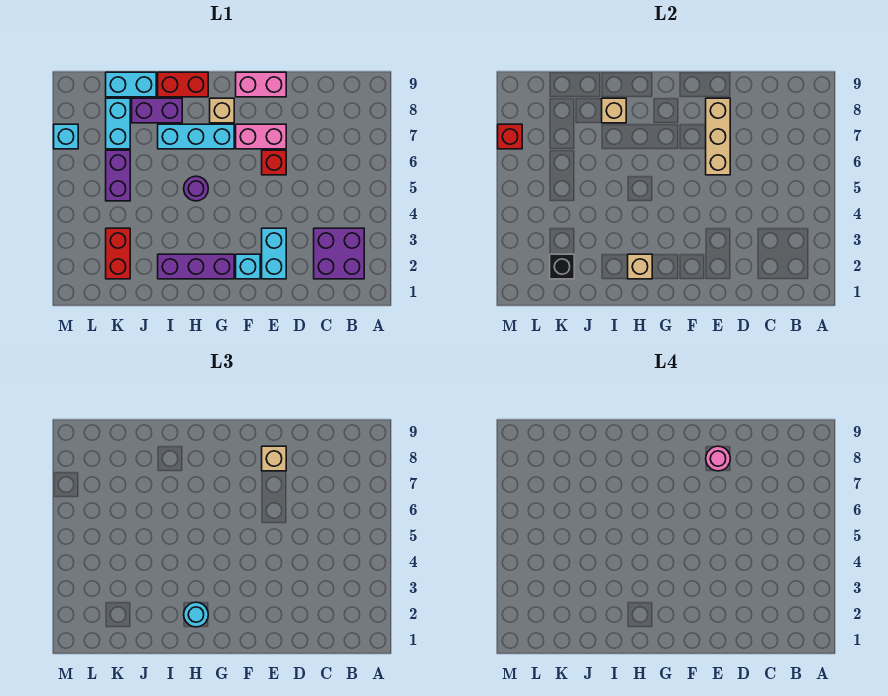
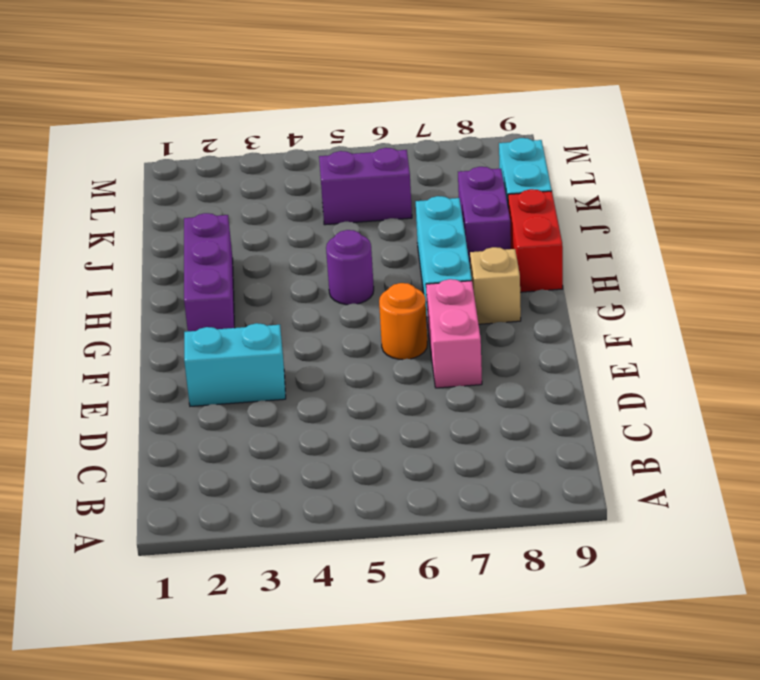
orange 1x1 round brick [379,283,427,360] -> none
none -> purple 2x2 brick [314,228,364,279]
none -> red 1x1 brick [262,150,286,175]
none -> pink 1x2 brick [236,72,286,97]

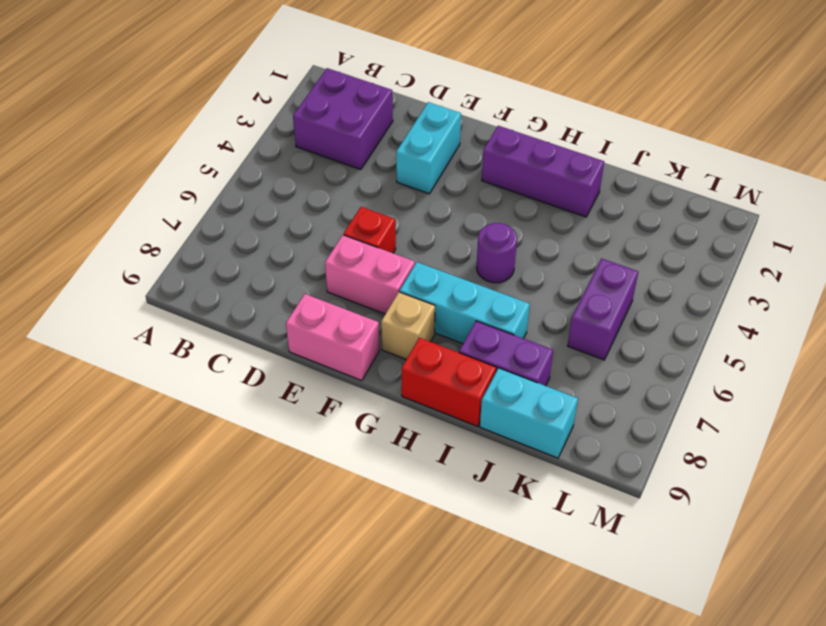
none -> cyan 1x1 brick [236,254,260,279]
none -> red 1x2 brick [106,228,130,279]
none -> cyan 1x2 brick [106,98,130,149]

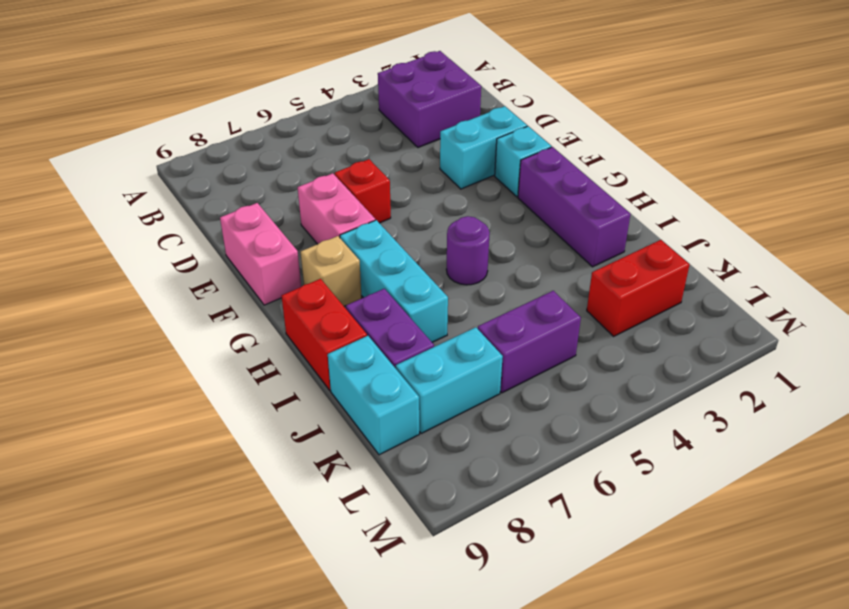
none -> cyan 1x1 brick [54,124,78,149]
none -> tan 1x3 brick [706,98,730,175]
none -> tan 1x1 brick [628,254,652,279]

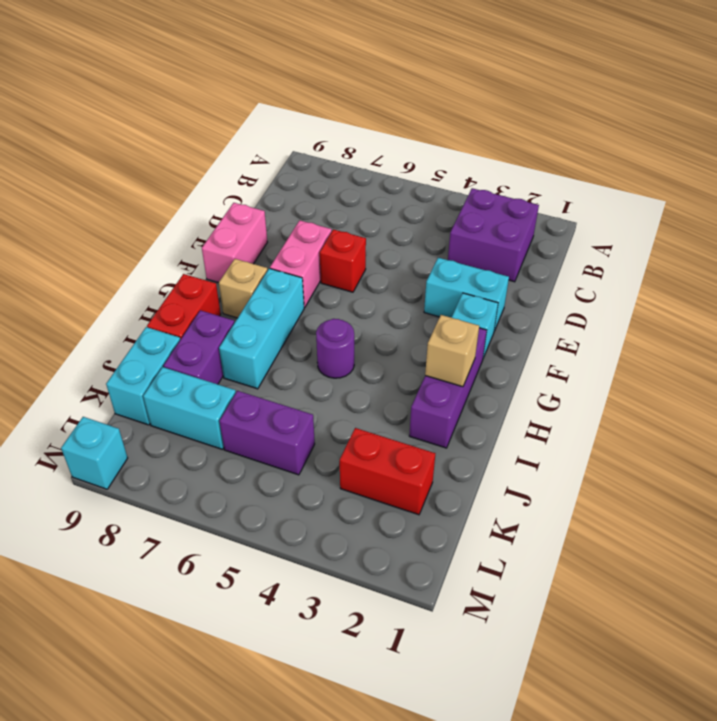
cyan 1x1 brick [61,417,128,489] -> cyan 1x1 brick moved to [54,124,78,149]
none -> tan 1x3 brick [706,98,730,175]
none -> tan 1x1 brick [602,98,626,123]
none -> black 1x1 brick [550,254,574,279]

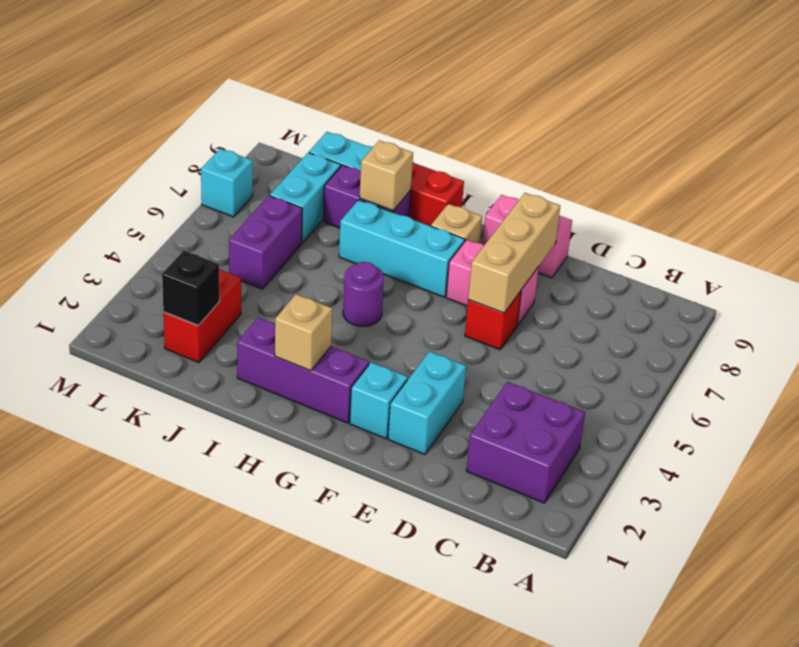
none -> red 1x1 brick [498,124,522,149]
none -> tan 1x1 brick [262,446,286,471]
none -> cyan 1x1 round brick [184,602,208,627]

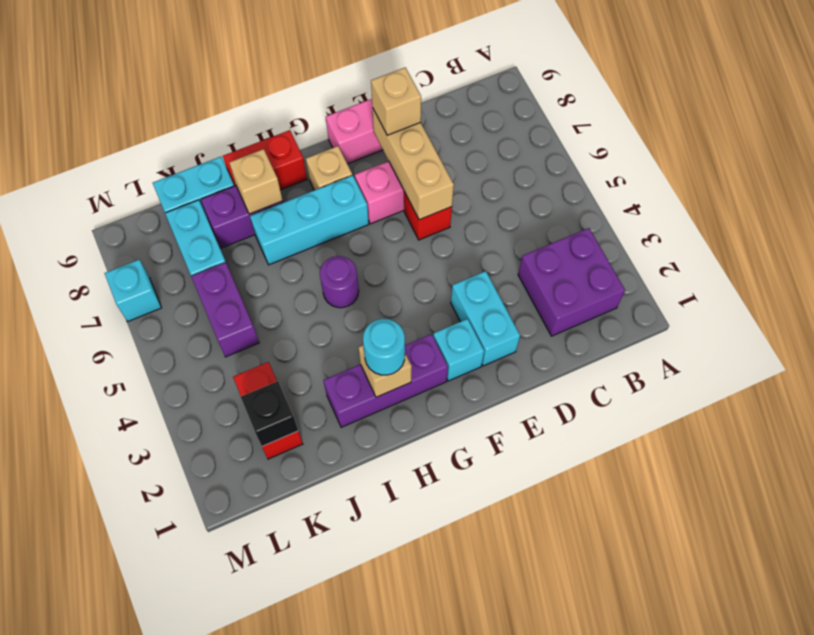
none -> red 1x1 brick [498,124,522,149]
none -> pink 1x1 round brick [706,446,730,471]

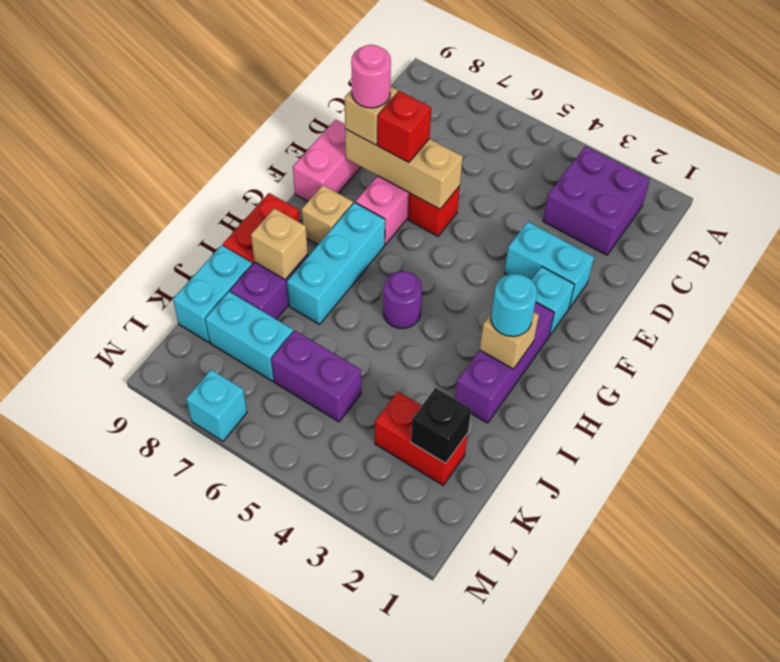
red 1x1 brick [378,91,431,163] -> red 1x1 brick moved to [498,124,522,149]

